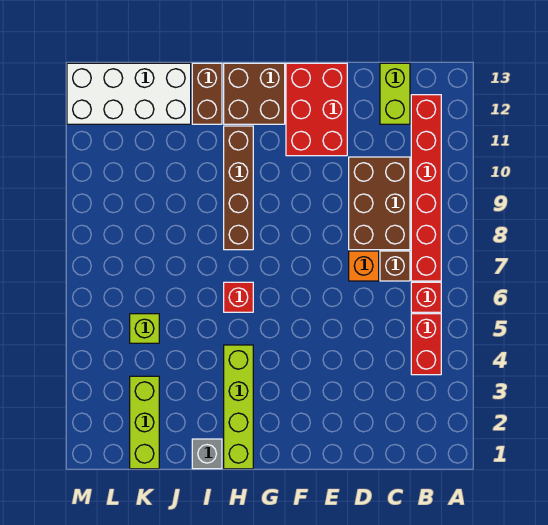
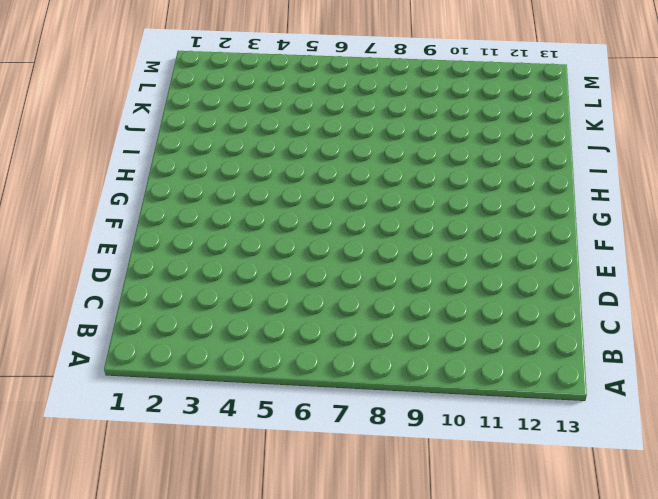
none -> red 1x2 brick [411,314,441,375]
none -> red 1x1 brick [411,282,441,312]
none -> red 1x6 brick [411,95,441,281]

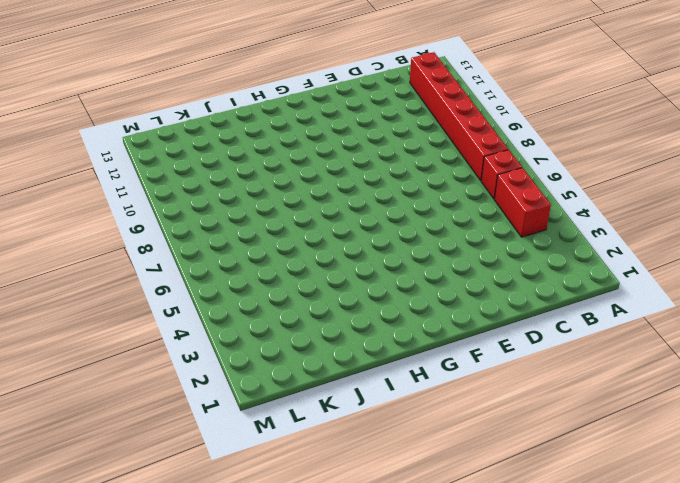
none -> brown 1x1 brick [380,251,410,281]
none -> brown 2x3 brick [349,157,410,250]
none -> lime 1x2 brick [380,63,410,124]

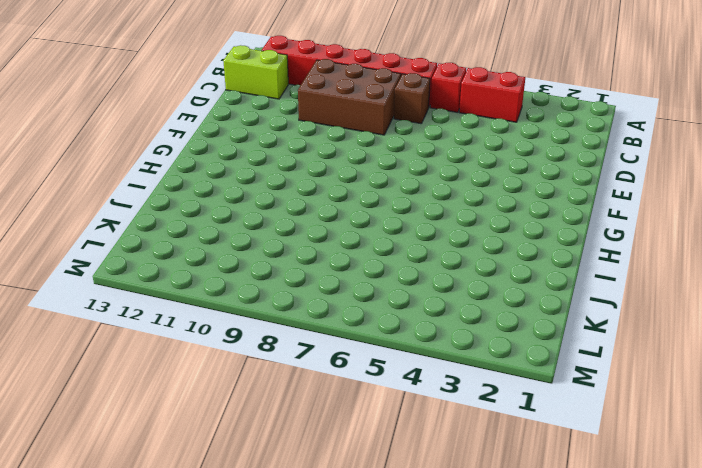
none -> orange 1x1 brick [349,251,379,281]
none -> red 2x3 brick [286,63,347,156]
none -> brown 2x2 brick [224,63,285,124]

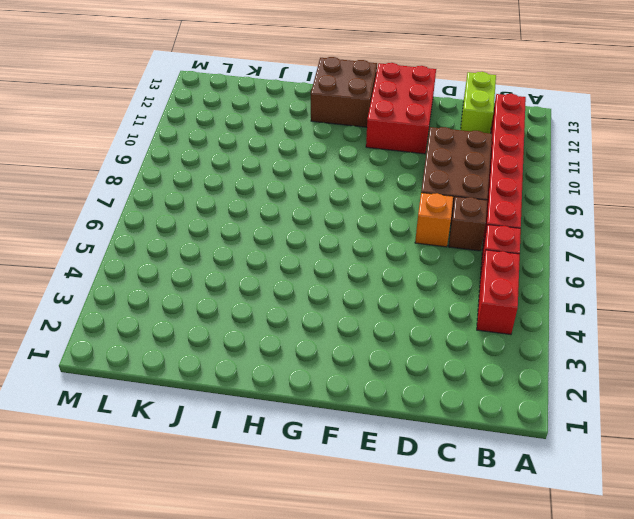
none -> lime 1x4 brick [224,345,253,469]
none -> red 1x1 brick [224,282,253,312]
none -> brown 1x4 brick [224,126,253,250]

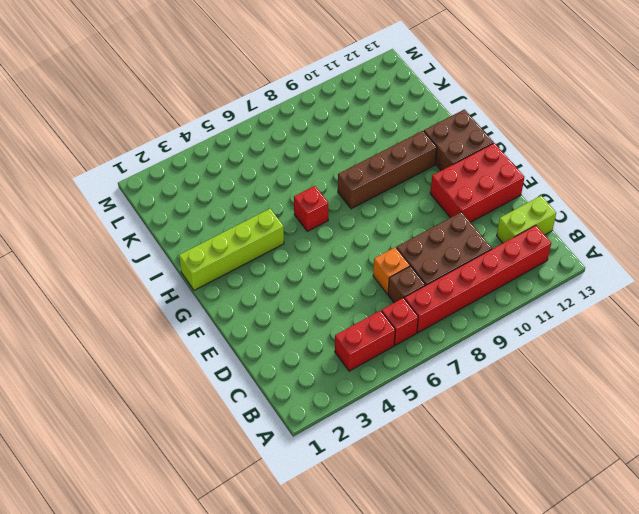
none -> grey 1x1 brick [192,439,222,469]
none -> brown 1x2 brick [192,63,222,124]
none -> white 2x4 brick [67,63,191,124]

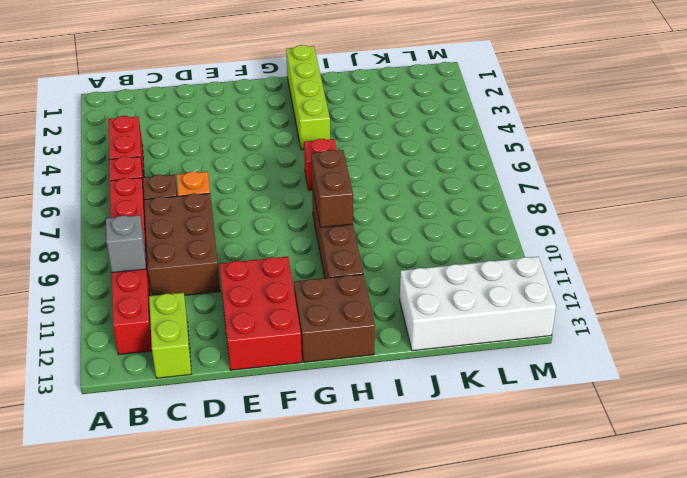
grey 1x1 brick [106,215,146,273] -> grey 1x1 brick moved to [192,439,222,469]
brown 1x2 brick [311,150,353,228] -> brown 1x2 brick moved to [192,63,222,124]
none -> lime 1x3 brick [130,376,159,469]
none -> lime 1x1 brick [130,314,159,343]

